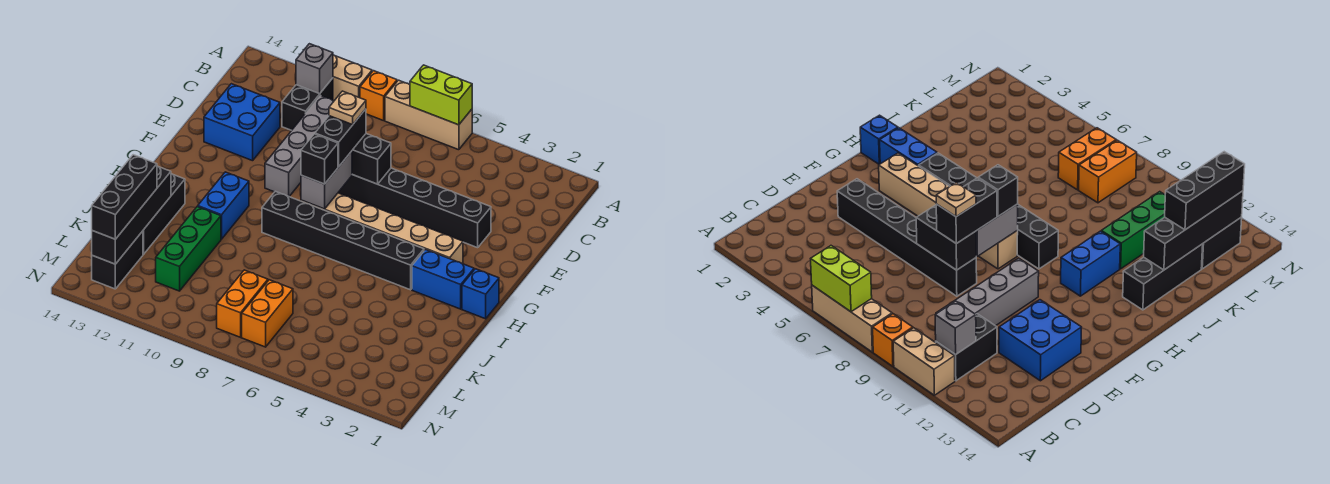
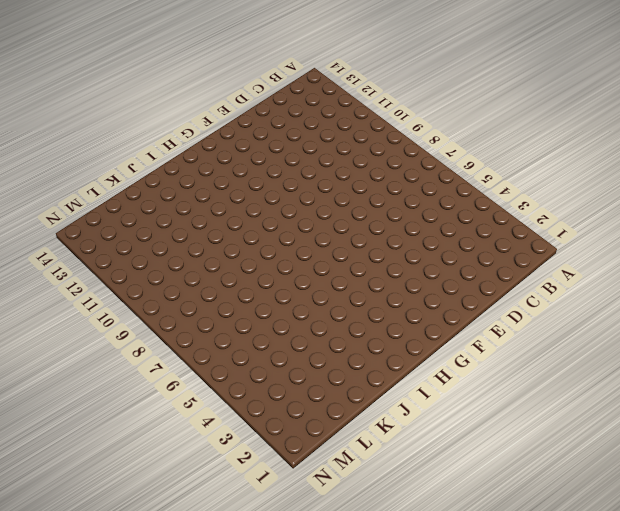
none -> tan 1x3 brick [385,80,472,150]
none -> orange 1x1 brick [360,71,397,121]
none -> tan 1x2 brick [333,55,372,101]

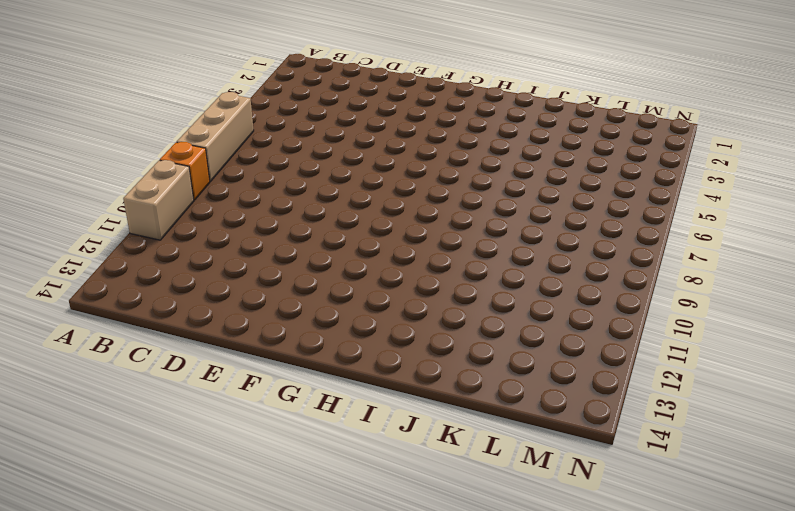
none -> black 1x2 brick [282,78,333,130]
none -> grey 1x4 brick [265,95,334,196]
none -> blue 2x2 brick [204,84,280,161]

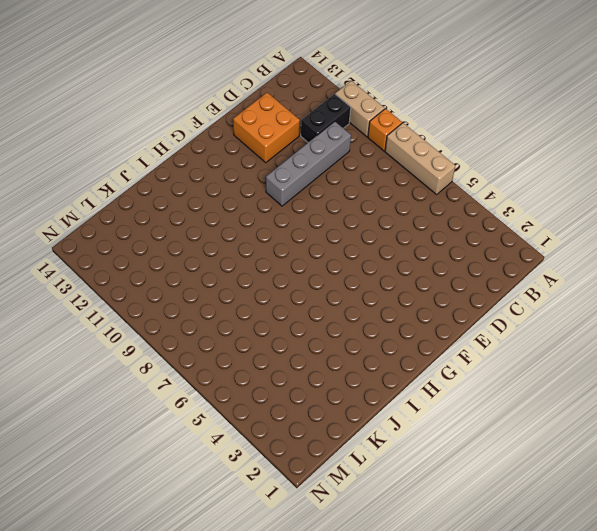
orange 2x2 brick [233,93,300,163] -> blue 2x2 brick [204,84,280,161]
none -> black 1x6 brick [338,168,491,248]
none -> tan 1x6 brick [301,193,463,264]
none -> blue 1x1 brick [462,269,499,319]

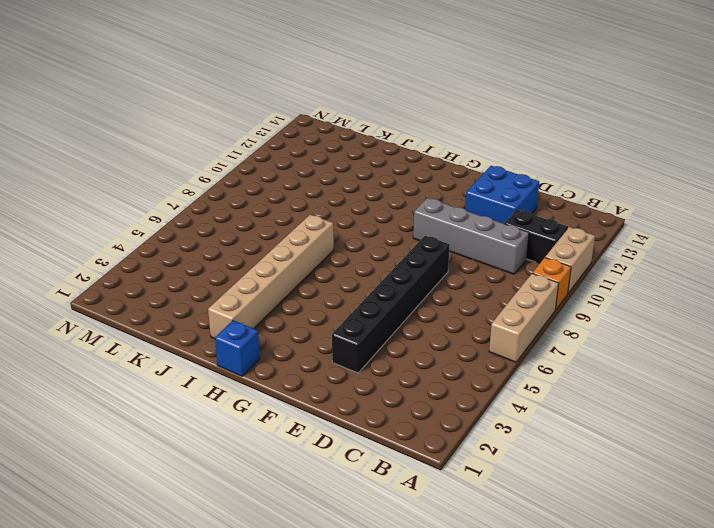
tan 1x6 brick [208,215,334,339] -> tan 1x6 brick moved to [301,193,463,264]
none -> blue 1x2 brick [412,249,474,309]
none -> black 1x6 brick [262,191,424,290]
none -> blue 1x2 brick [198,172,249,239]

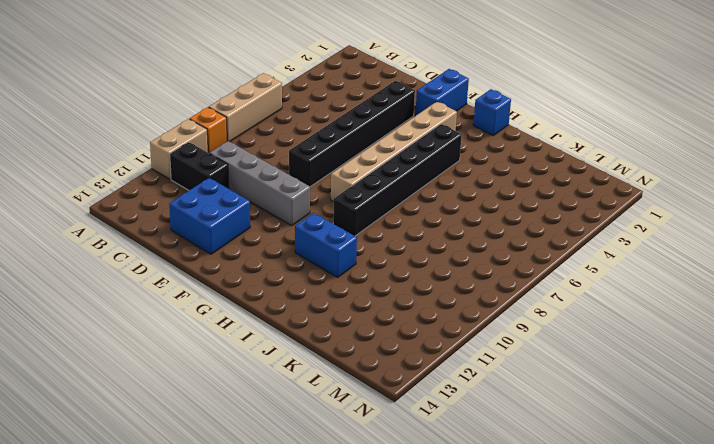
blue 1x2 brick [415,69,469,116] -> blue 1x2 brick moved to [412,249,474,309]
none -> black 1x3 brick [143,174,185,255]
none -> green 1x3 brick [156,206,221,291]
none -> orange 1x2 brick [242,280,293,347]

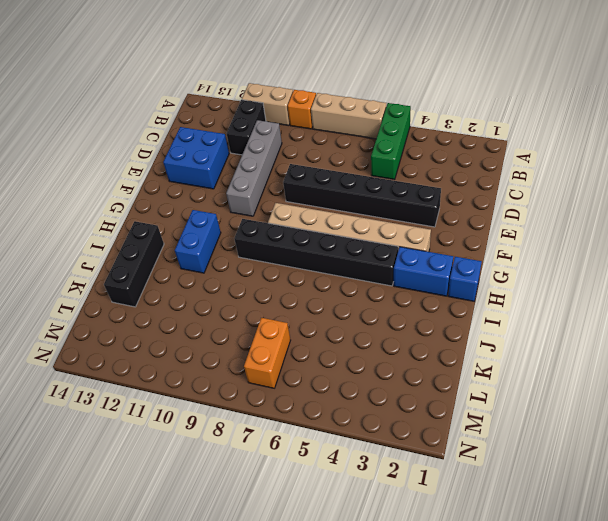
green 1x3 brick [371,103,411,180] -> green 1x3 brick moved to [156,206,221,291]
none -> orange 1x2 brick [217,270,268,337]
none -> black 1x2 brick [92,231,143,289]
none -> lime 1x2 brick [410,65,472,125]

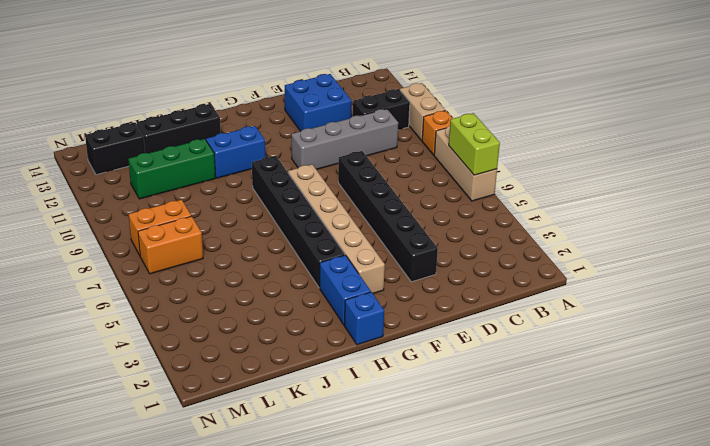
none -> grey 1x1 brick [296,44,333,94]
none -> black 1x2 brick [352,134,391,184]
none -> grey 1x2 brick [301,151,352,209]

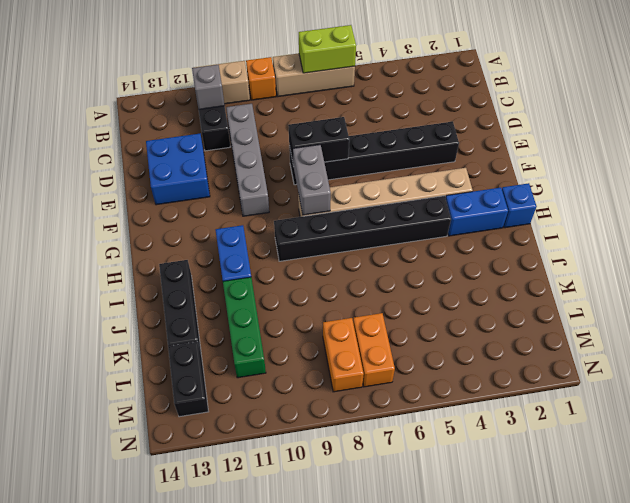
none -> black 1x4 brick [92,166,171,264]
none -> black 1x2 brick [315,109,366,167]
none -> black 1x1 brick [301,134,338,184]

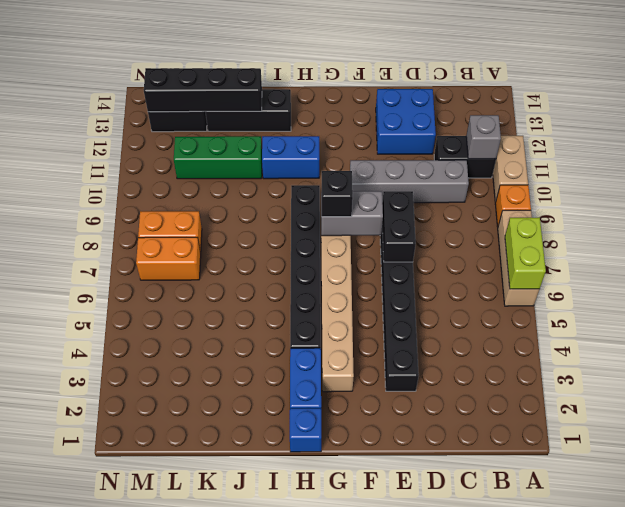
none -> black 1x2 brick [315,109,366,167]
none -> black 1x3 brick [92,155,157,239]
none -> tan 1x1 plate [329,91,366,125]

